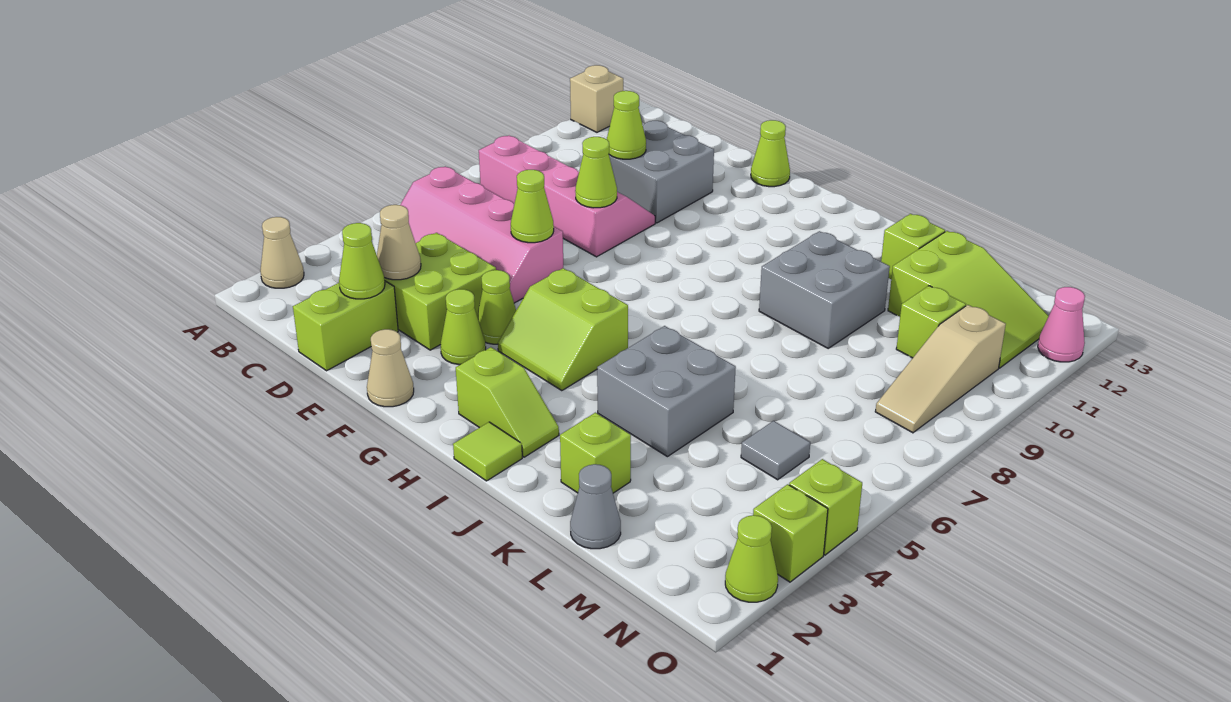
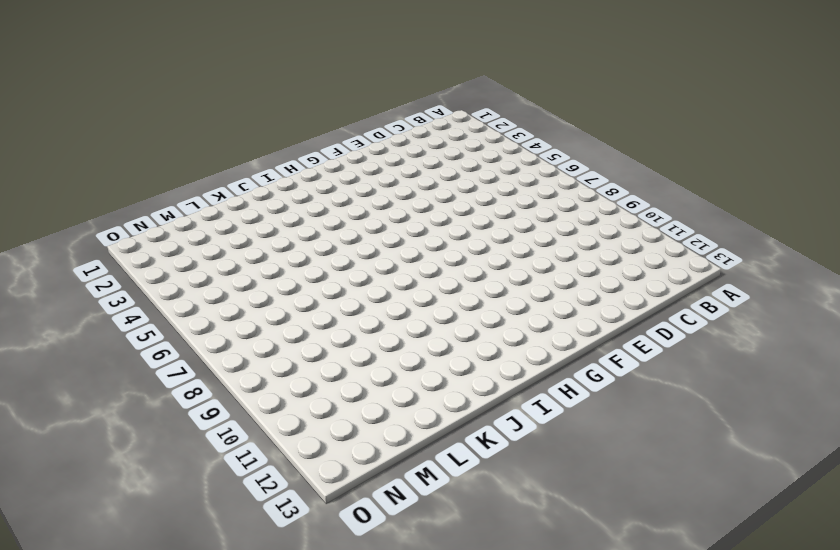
none -> tan 1x1 cone [260,217,304,288]
none -> tan 1x1 brick [570,65,623,132]
none -> pink 2x4 slope [400,166,563,303]
none -> pink 2x4 slope [479,136,655,257]

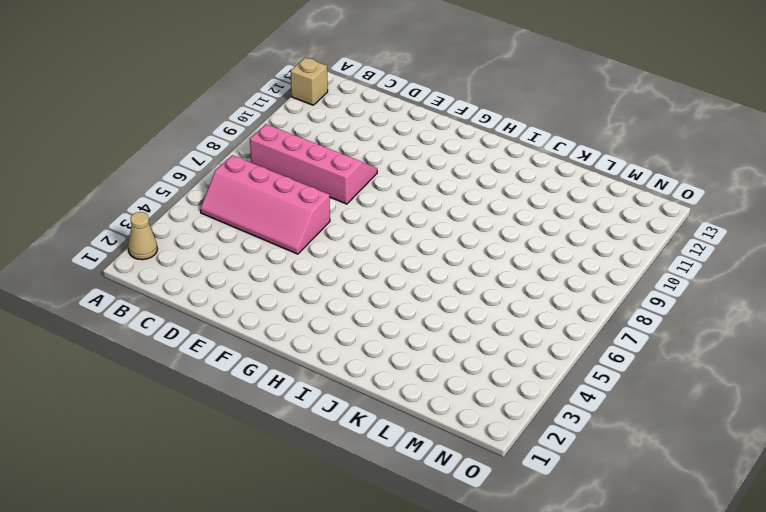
none -> lime 1x2 brick [293,281,398,371]
none -> lime 2x2 brick [384,233,496,350]
none -> grey 2x2 brick [609,121,714,223]
none -> tan 1x1 cone [367,329,414,407]

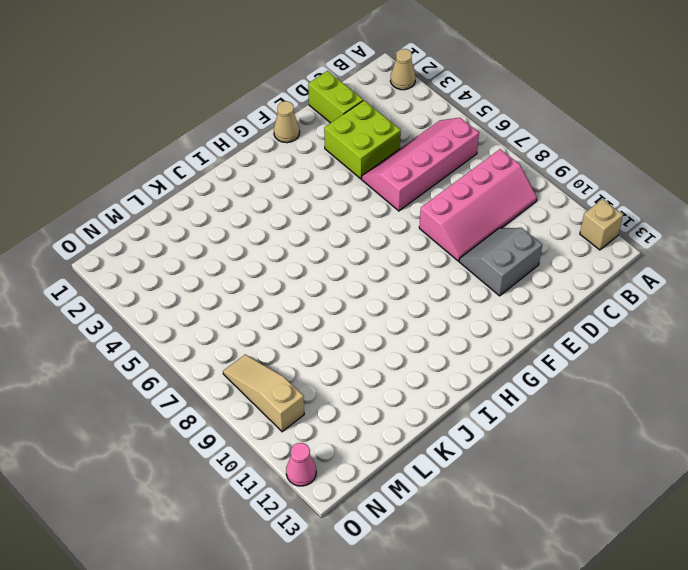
grey 2x2 slope [459,228,542,296] -> grey 2x2 brick [609,121,714,223]
none -> lime 1x1 cone [441,289,486,365]
none -> lime 1x1 cone [477,270,516,344]
none -> lime 1x1 cone [751,120,790,187]
none -> lime 2x2 slope [498,268,628,391]

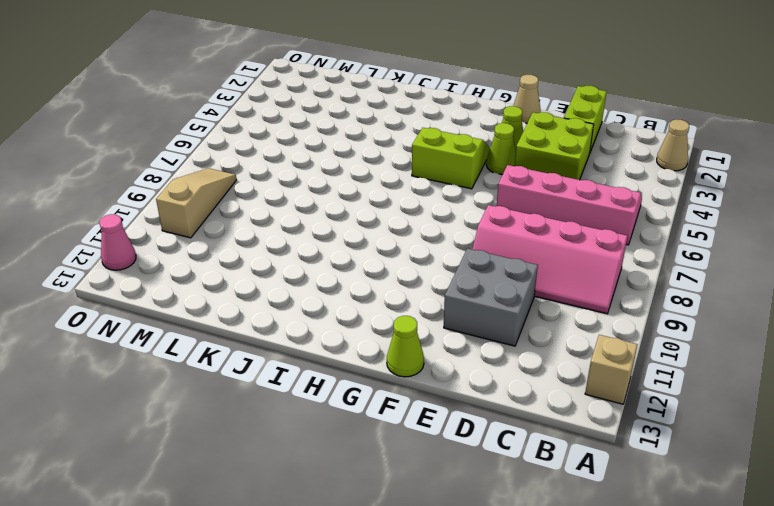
none -> lime 1x2 slope [456,347,559,457]
none -> lime 1x1 tile [453,422,522,481]
none -> grey 2x2 brick [597,326,736,457]
none -> grey 2x2 brick [759,231,890,348]

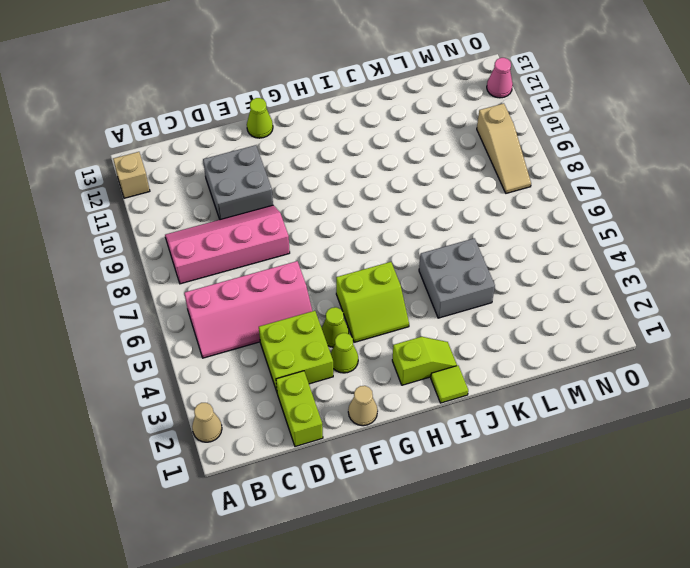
none -> grey 2x2 brick [759,231,890,348]
none -> lime 1x1 brick [560,413,631,493]
none -> lime 1x1 brick [881,214,945,279]
none -> grey 1x1 cone [570,464,621,549]

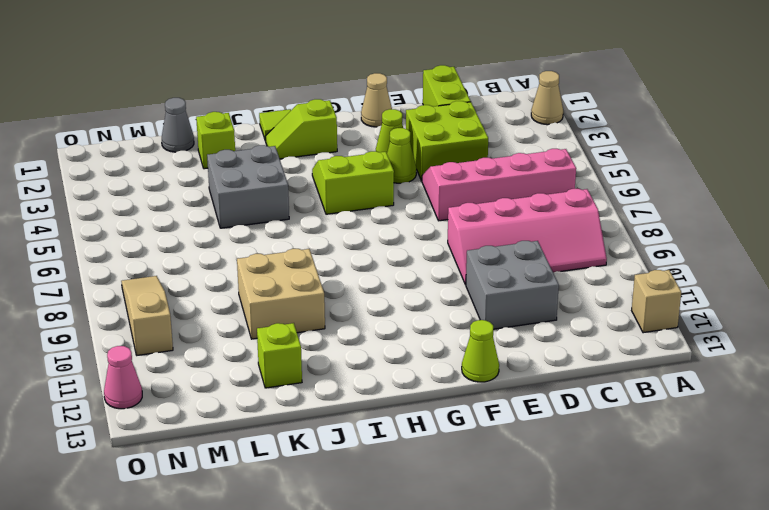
tan 2x2 brick [237,249,325,339] -> grey 2x2 brick [759,231,890,348]
none -> lime 2x3 slope [888,231,1049,368]
none -> grey 1x1 tile [741,421,810,480]
none -> lime 1x1 brick [896,286,966,358]
none -> lime 1x1 cone [725,515,778,602]

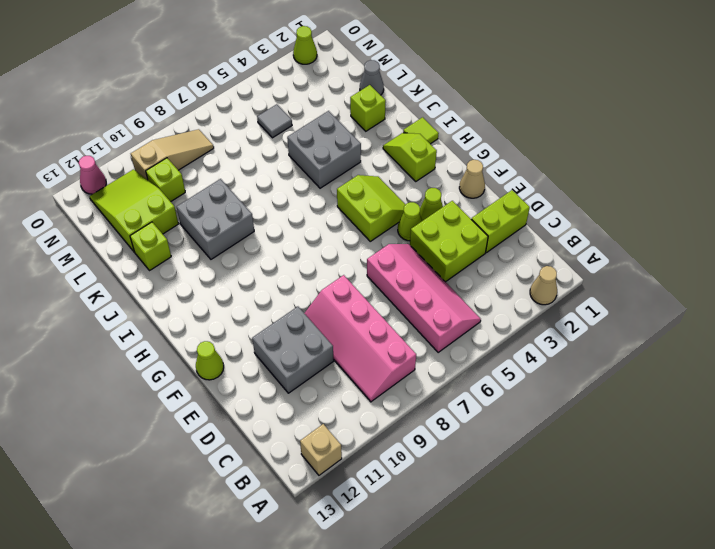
none -> lime 1x1 brick [753,484,828,582]
none -> lime 1x1 brick [789,459,862,555]
none -> lime 1x1 cone [339,223,385,299]
none -> tan 1x1 cone [377,205,421,280]

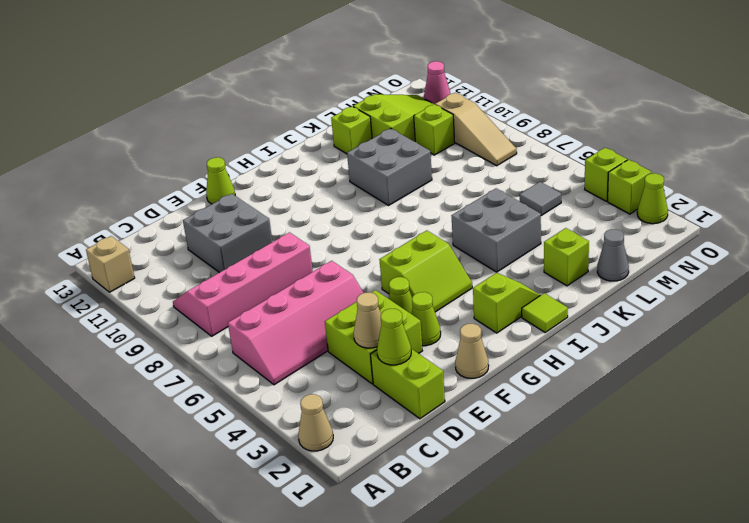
none -> lime 1x1 cone [607,91,646,159]
none -> lime 1x1 cone [511,170,554,243]
none -> lime 1x1 cone [575,137,617,208]

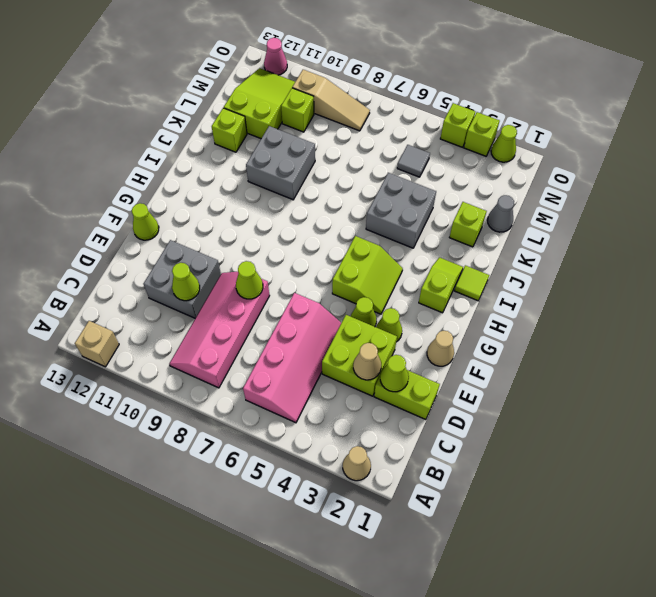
none -> lime 1x1 cone [511,170,554,243]

